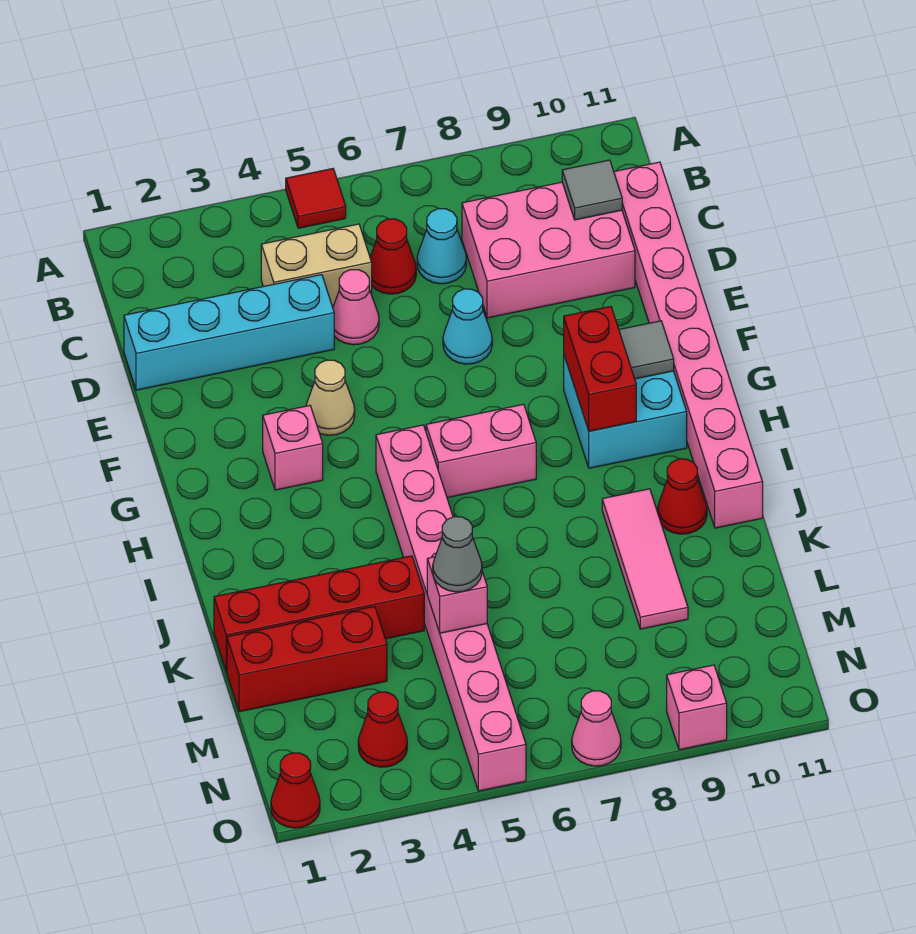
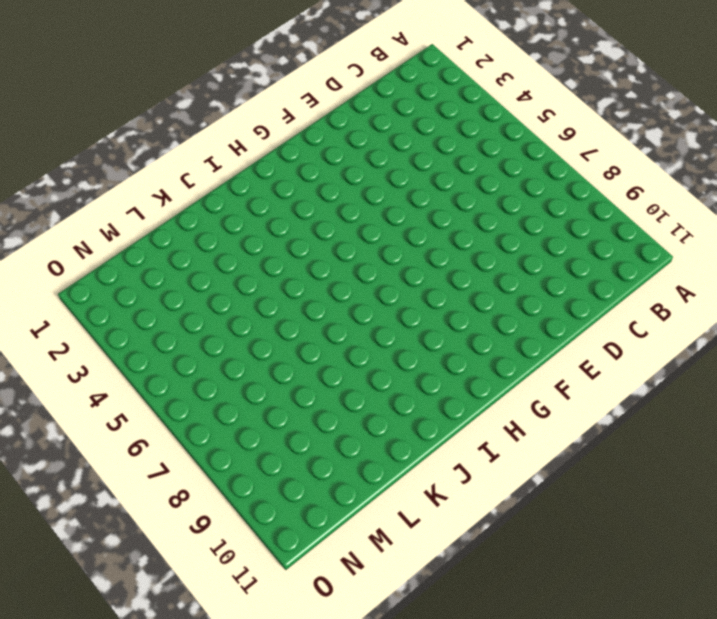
none -> red 1x1 tile [286,169,346,228]
none -> tan 1x2 brick [261,224,372,307]
none -> red 1x1 cone [370,219,416,294]

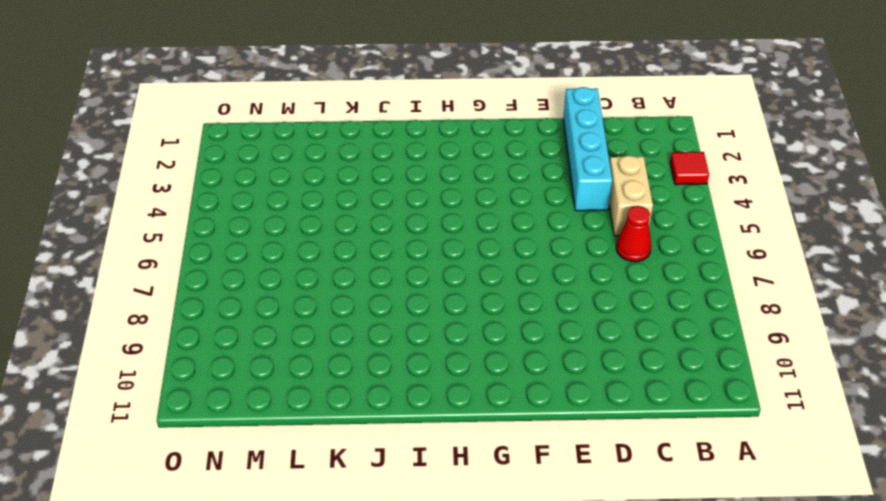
red 1x1 tile [670,152,709,185] -> red 1x1 tile moved to [286,169,346,228]
none -> cyan 1x1 cone [417,209,466,284]
none -> pink 2x3 brick [462,182,635,318]
none -> pink 1x8 brick [614,162,763,528]

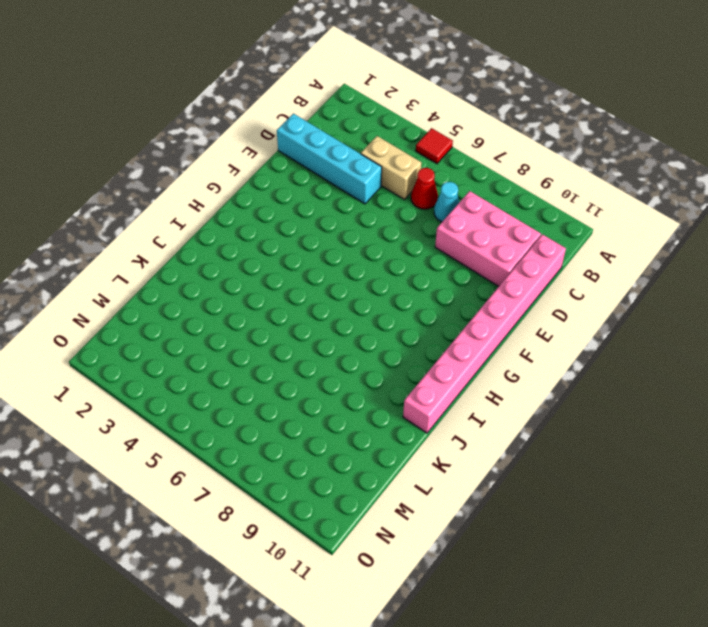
none -> pink 1x1 cone [333,270,379,345]
none -> cyan 1x1 cone [443,289,492,364]
none -> tan 1x1 cone [306,360,355,435]

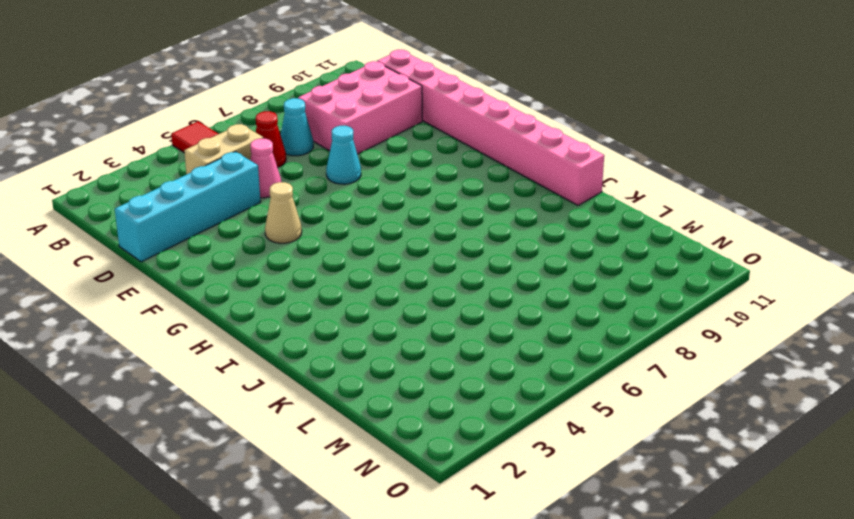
none -> pink 1x1 brick [263,406,323,490]
none -> cyan 2x2 brick [564,356,687,468]
none -> pink 1x8 brick [376,425,526,791]

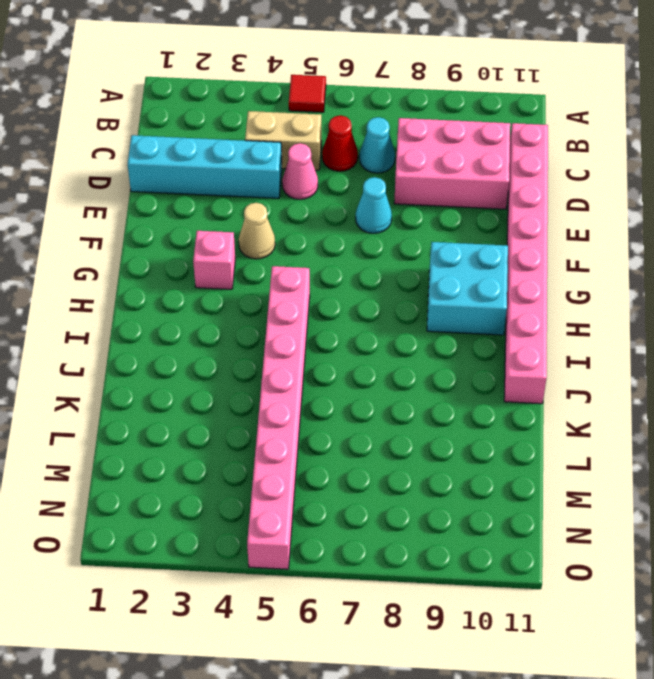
none -> pink 1x2 brick [426,404,536,498]
none -> pink 1x3 tile [602,489,688,629]
none -> red 1x1 cone [658,459,707,534]

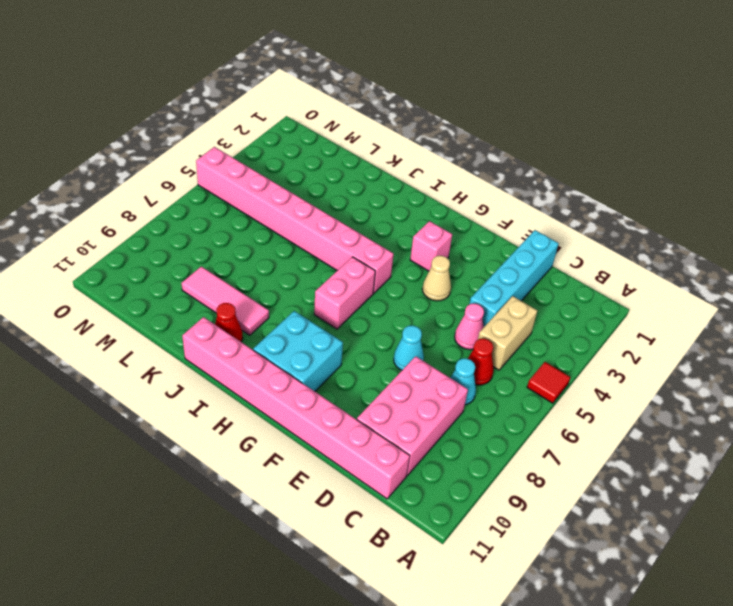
none -> red 1x4 brick [214,556,424,671]
none -> red 1x3 brick [227,606,387,712]
none -> red 1x1 cone [358,692,407,767]

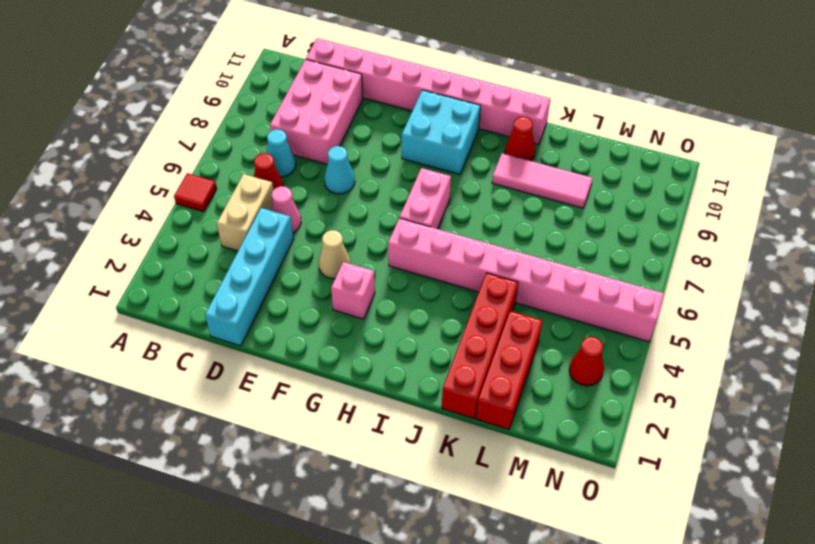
none -> red 1x1 cone [271,753,320,828]
none -> pink 1x1 cone [572,691,621,766]
none -> pink 1x1 brick [667,665,727,750]

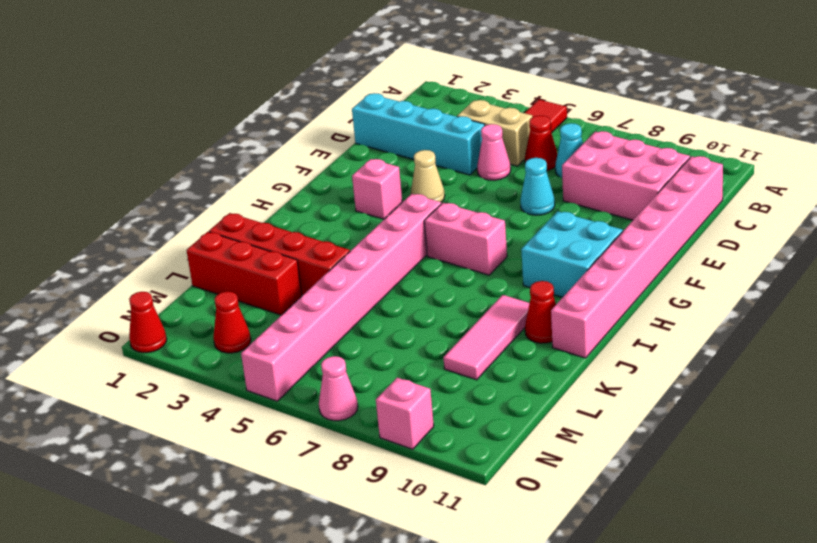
none -> grey 1x1 tile [562,160,622,220]
none -> red 1x2 brick [564,306,636,431]
none -> grey 1x1 tile [619,321,674,379]

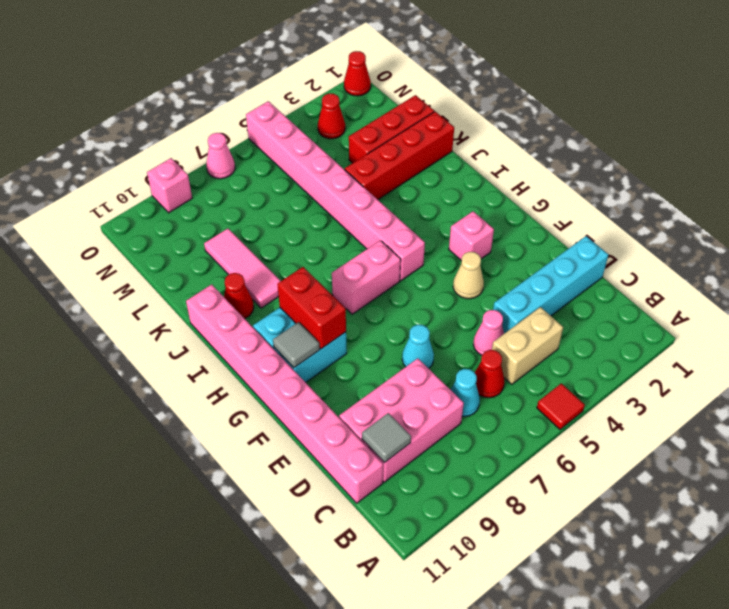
none -> pink 1x1 brick [427,557,487,633]
none -> grey 1x1 cone [433,517,482,592]

